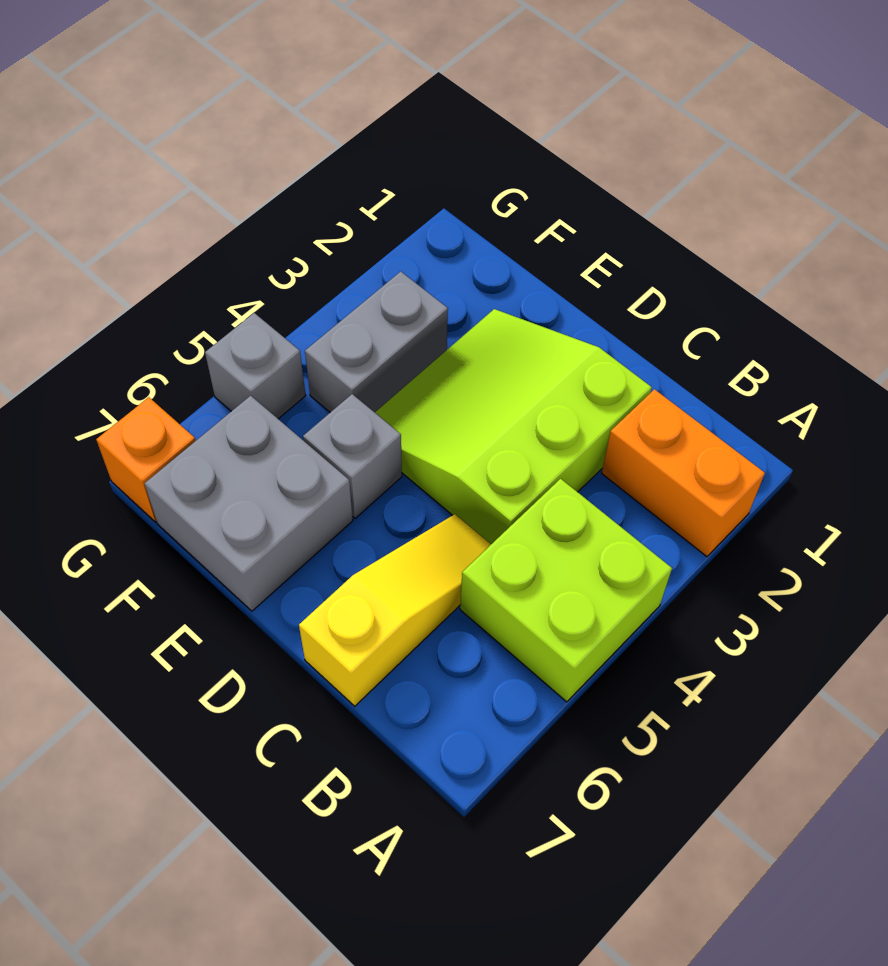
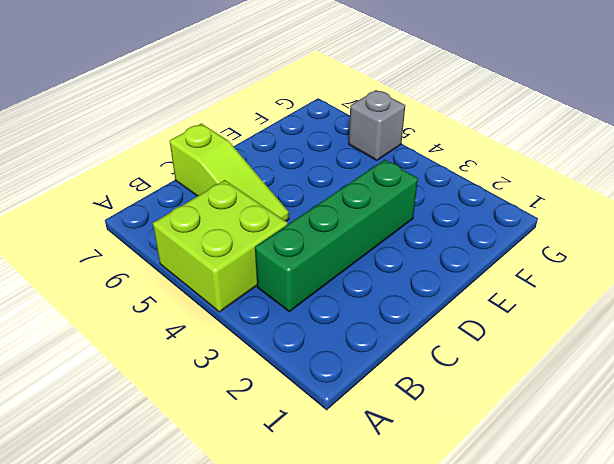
green 1x4 brick [255,160,418,312] -> lime 3x3 slope [375,309,652,544]
lime 1x3 slope [170,123,289,221] -> yellow 1x3 slope [299,514,491,706]
none -> orange 1x2 brick [602,389,765,557]
none -> grey 1x1 brick [303,394,402,519]

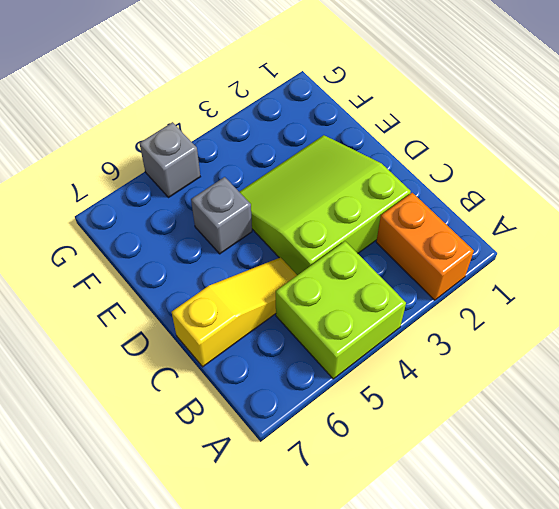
none -> grey 2x2 brick [144,396,353,611]
none -> grey 1x2 brick [305,272,448,412]

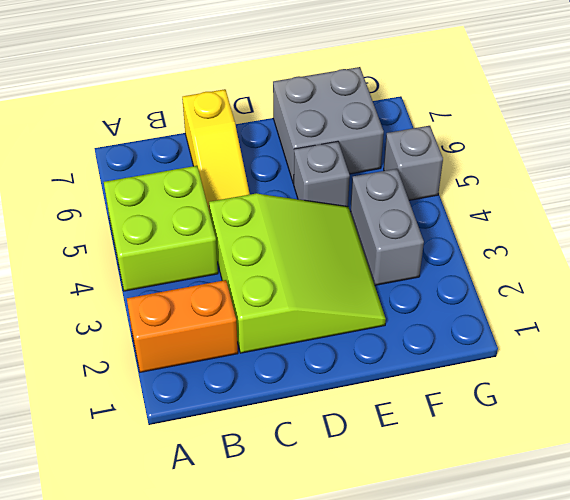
none -> orange 1x1 brick [96,397,195,522]

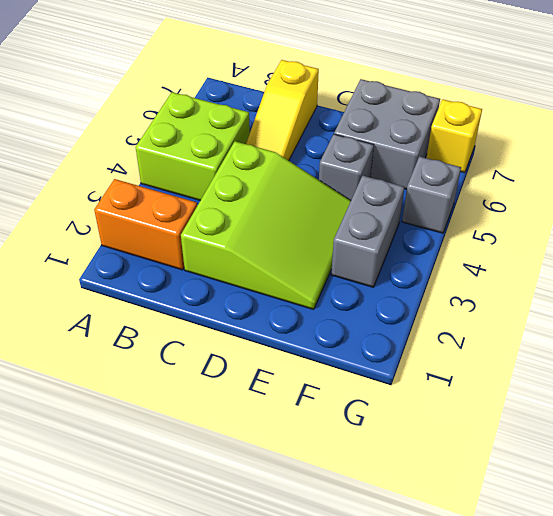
yellow 1x1 brick [426,99,482,173] -> orange 1x1 brick [96,397,195,522]

